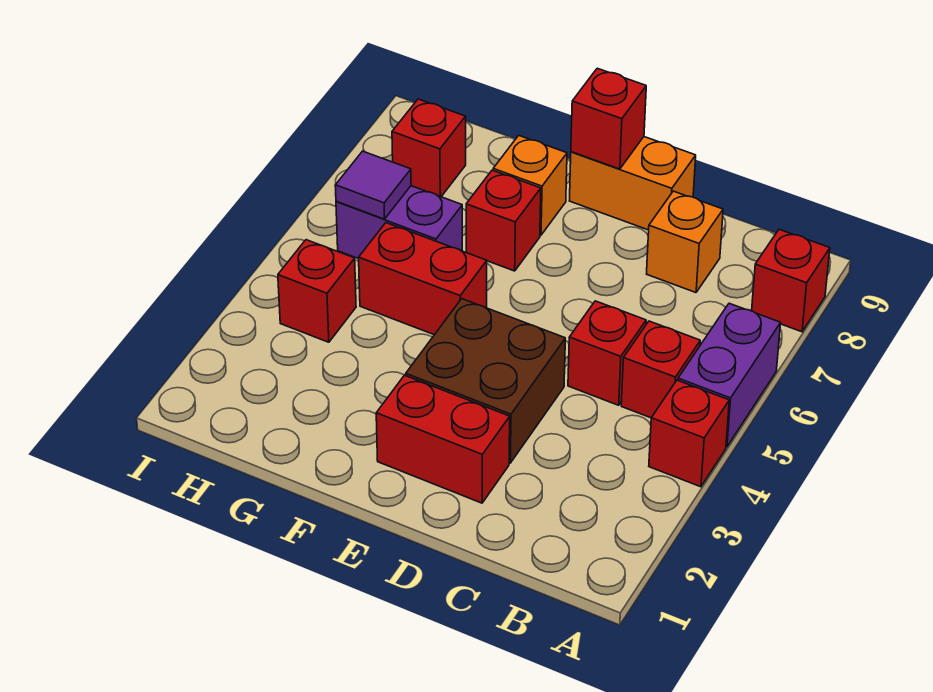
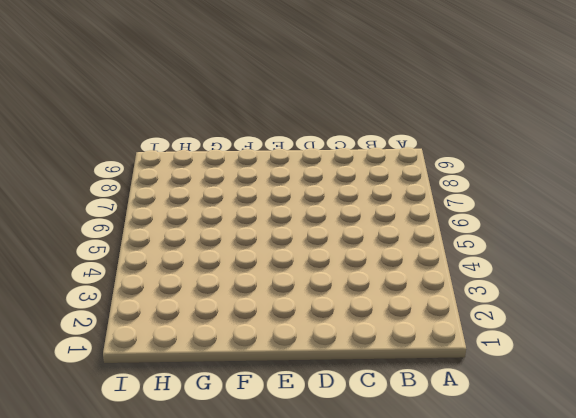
none -> red 1x1 brick [649,380,729,487]
none -> purple 1x2 brick [678,303,781,447]
none -> red 1x1 brick [752,229,830,332]

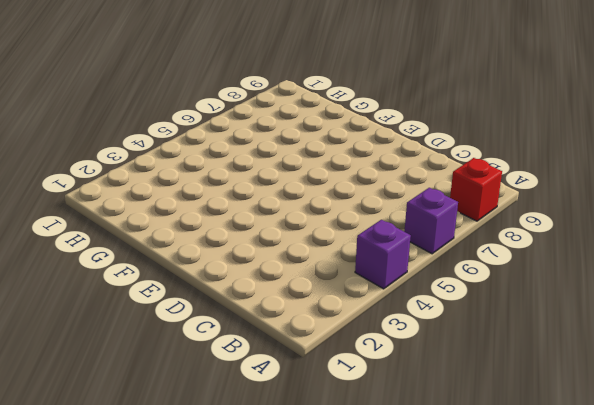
purple 1x1 brick [355,220,411,289] -> red 1x1 brick [649,380,729,487]
purple 1x1 brick [404,188,458,254] -> purple 1x2 brick [678,303,781,447]
none -> red 1x1 brick [621,321,700,418]
none -> red 1x1 brick [568,301,646,405]
none -> orange 1x1 brick [647,191,723,293]

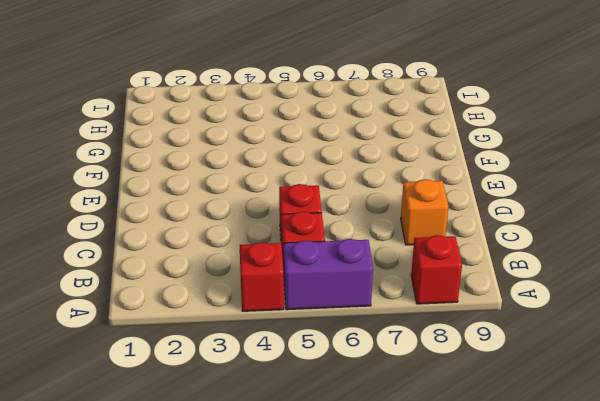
none -> red 1x2 brick [376,375,510,503]
none -> brown 2x2 brick [406,299,565,463]
none -> orange 1x2 brick [570,137,696,230]

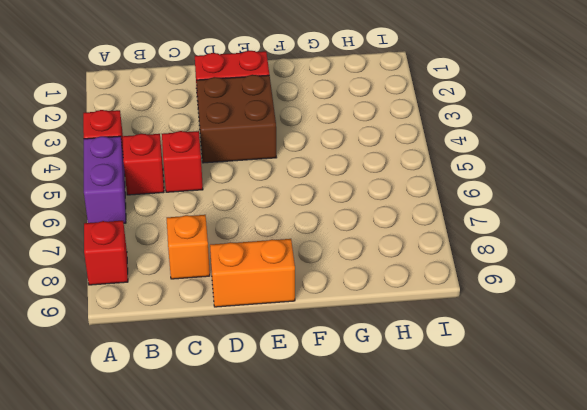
none -> red 1x2 brick [359,223,487,335]
none -> red 1x1 brick [466,170,541,271]
none -> orange 1x1 brick [493,135,567,235]

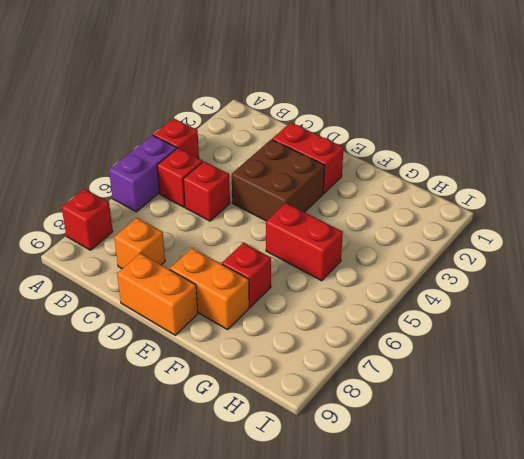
orange 1x2 brick [170,248,249,330] -> orange 1x1 brick [493,135,567,235]
none -> purple 1x2 brick [336,186,462,259]
none -> red 1x1 brick [278,240,356,342]
none -> red 1x1 brick [392,99,466,197]

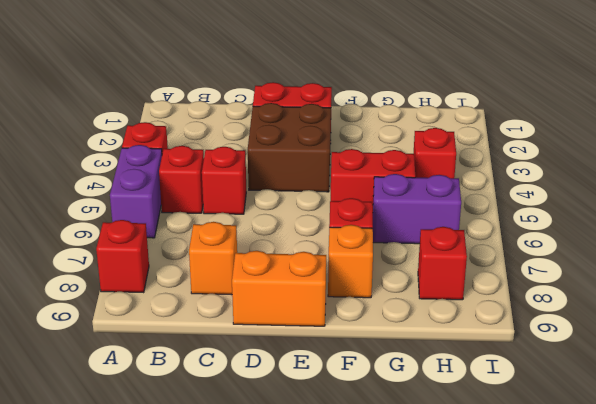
none -> red 1x1 brick [571,68,646,169]
none -> purple 1x1 tile [335,151,411,219]

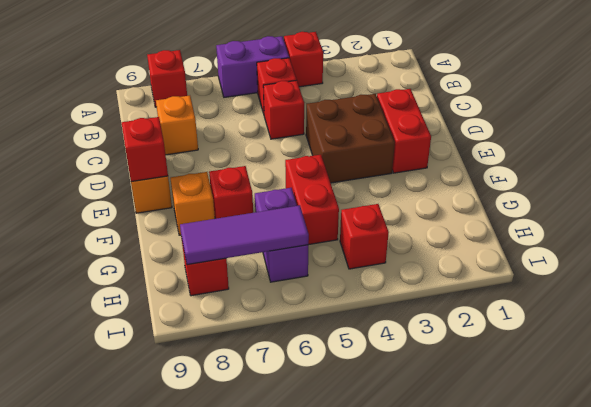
purple 1x3 tile [180,205,309,265] -> purple 1x1 tile [335,151,411,219]

